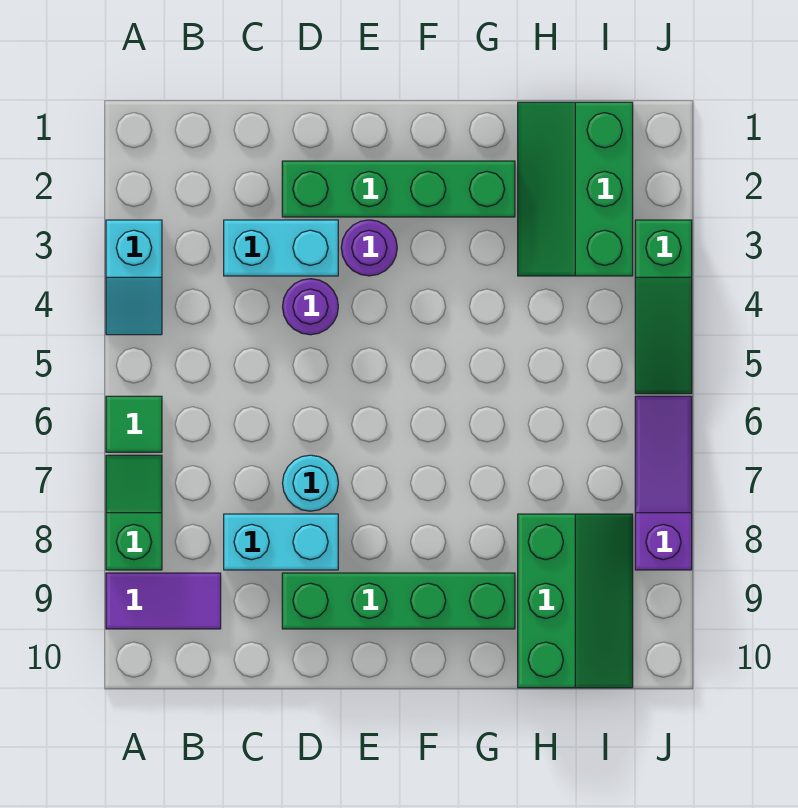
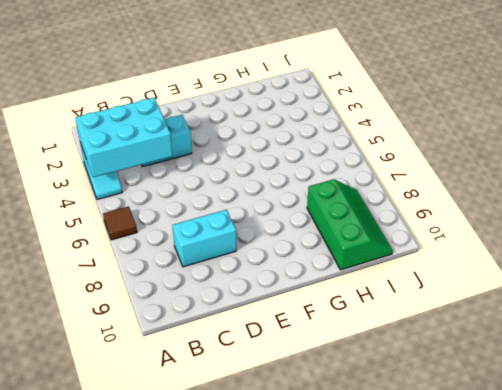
cyan 2x3 brick [75,98,172,177] -> none
brown 1x1 tile [103,206,137,240] -> green 1x1 tile [106,396,162,452]
none -> green 1x2 slope [106,455,162,570]
none -> purple 1x2 tile [106,573,221,629]
none -> green 1x4 brick [282,161,515,217]

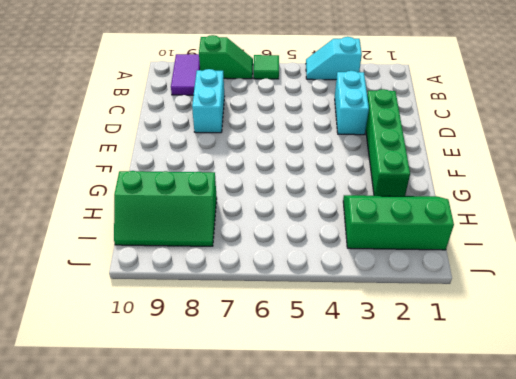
none -> purple 1x1 round brick [283,279,338,335]
none -> cyan 1x1 round brick [283,455,338,511]
none -> green 1x4 brick [282,573,515,629]

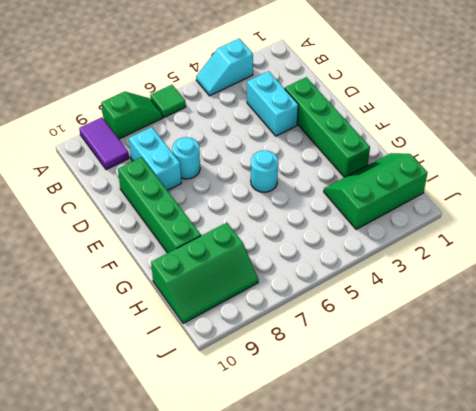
cyan 1x1 round brick [251,150,278,192] -> none
none -> purple 1x1 round brick [283,279,338,335]
none -> purple 1x1 round brick [341,220,397,276]
none -> green 1x3 slope [635,220,692,394]

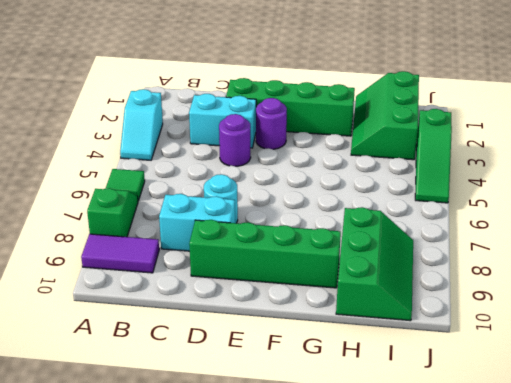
none -> purple 1x3 slope [635,396,692,570]

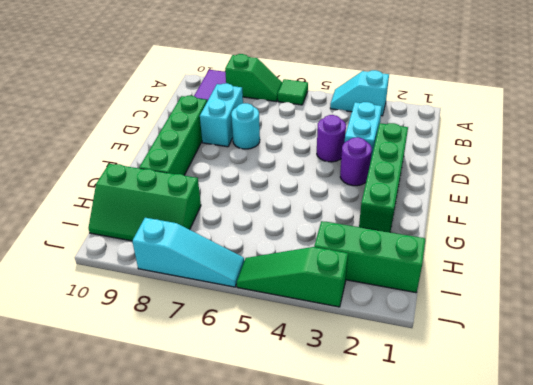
cyan 1x3 slope [132,218,244,287] -> purple 1x3 slope [635,396,692,570]

